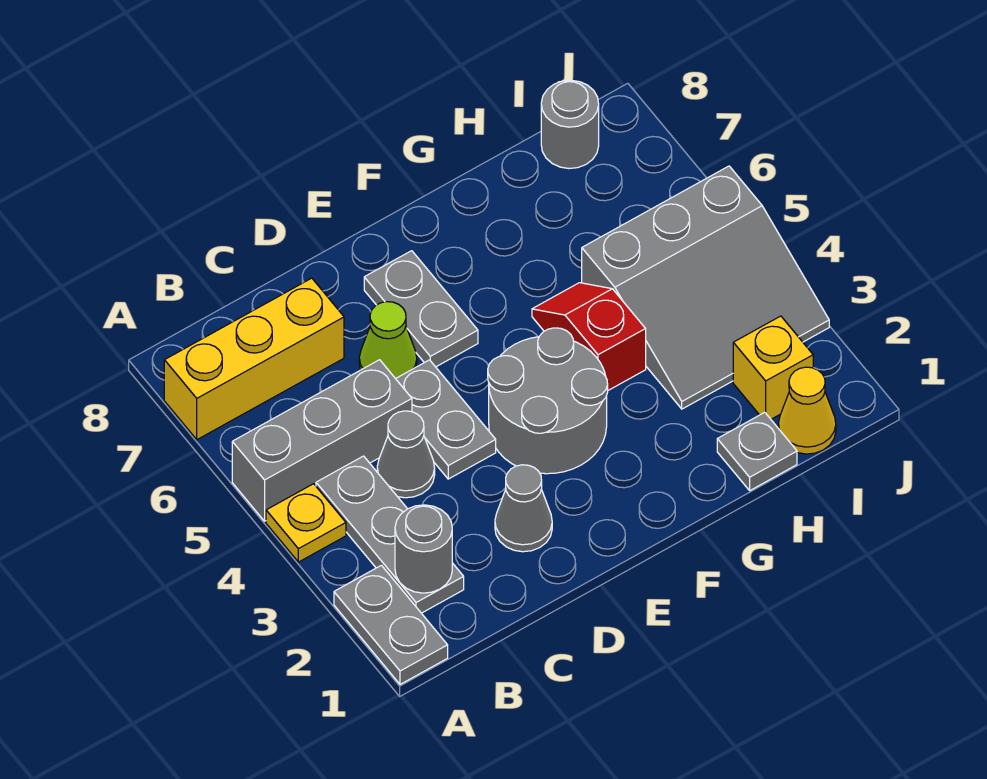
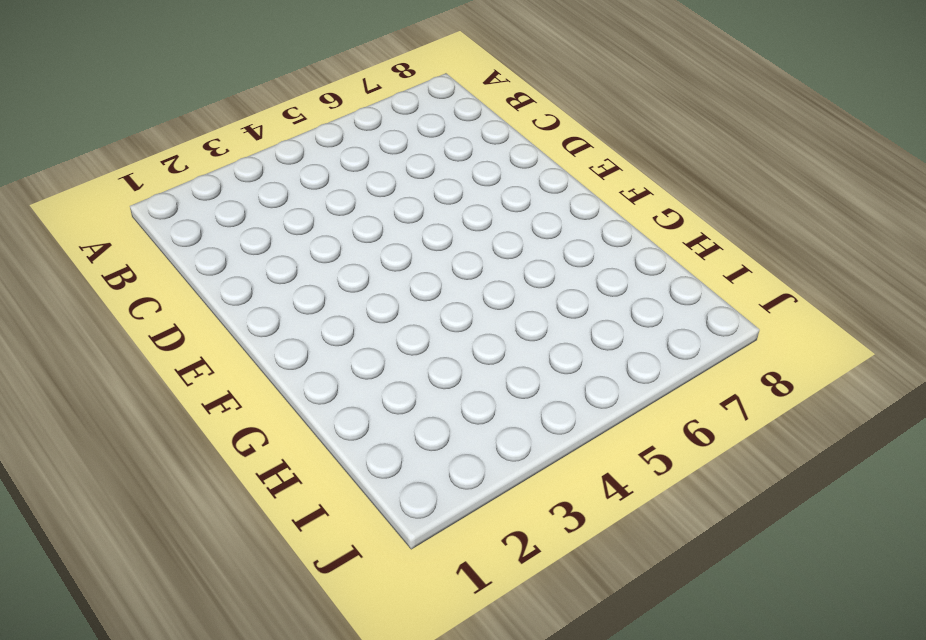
none -> grey 1x2 plate [334,565,448,684]
none -> yellow 1x1 plate [266,484,346,562]
none -> grey 1x3 brick [232,360,412,521]

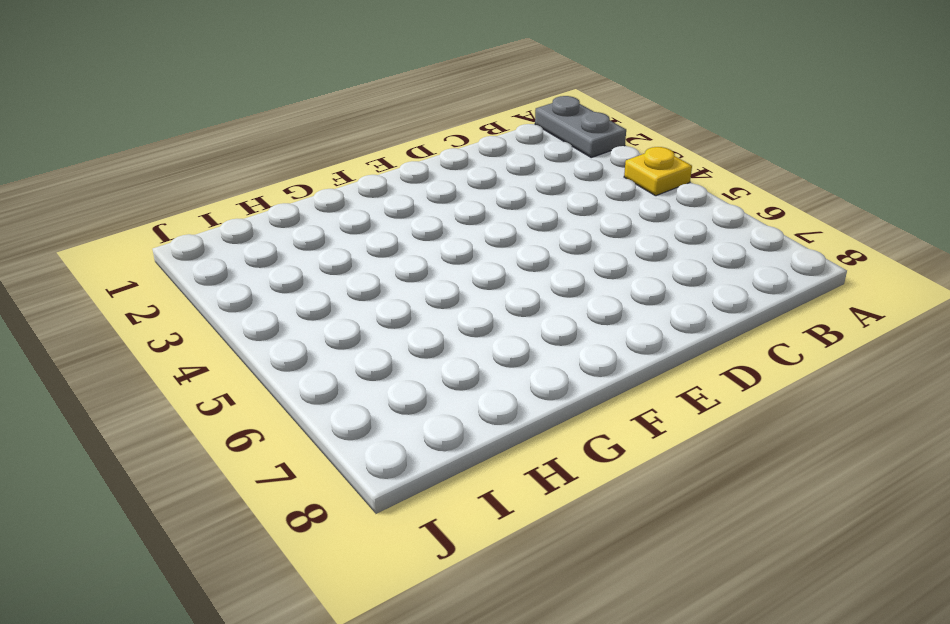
none -> grey 1x3 brick [232,360,412,521]
none -> yellow 1x3 brick [164,278,344,440]
none -> grey 1x3 plate [316,456,464,613]

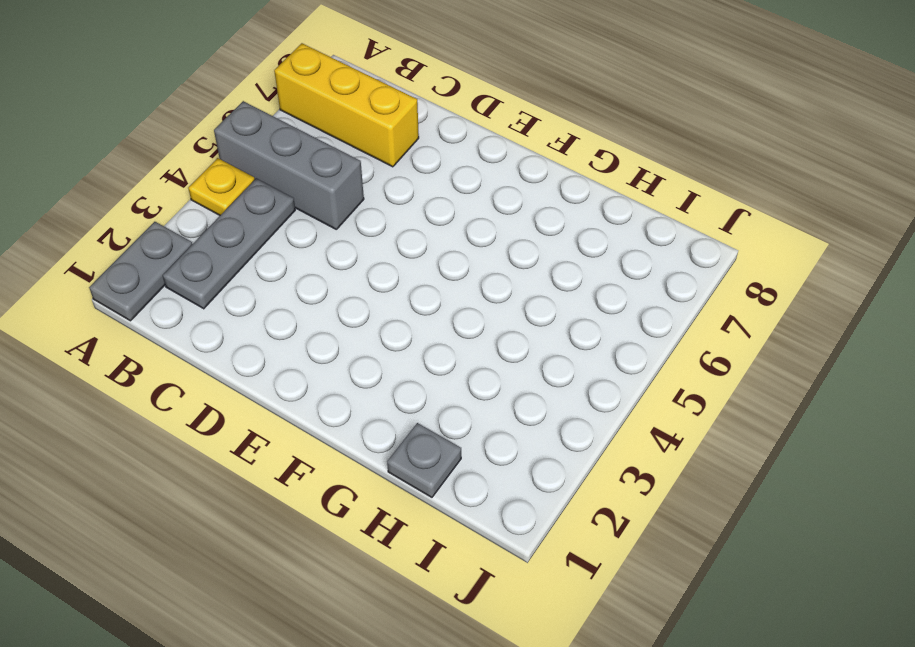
none -> grey 1x1 cone [377,411,435,498]
none -> grey 1x1 cone [495,465,552,552]
none -> grey 1x2 plate [396,360,496,479]

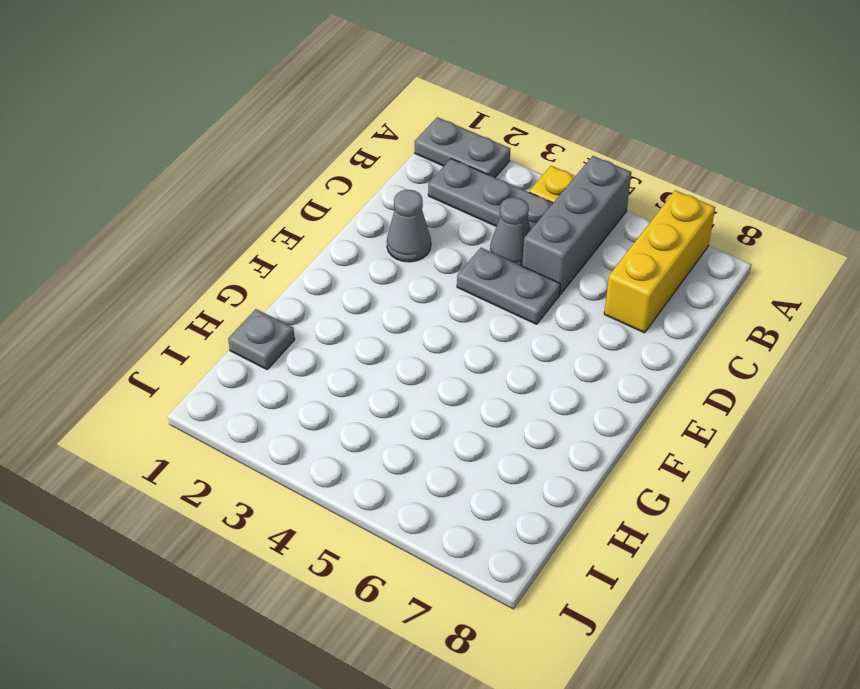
none -> lime 1x1 cone [359,302,417,379]
none -> grey 2x2 round brick [488,328,608,474]
none -> grey 1x2 plate [364,251,478,367]

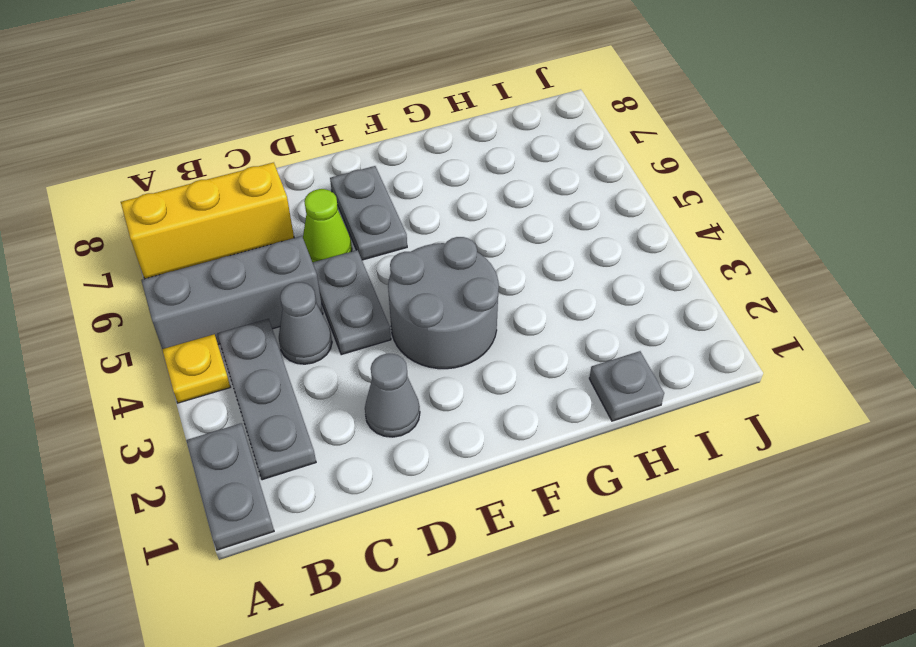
none -> red 1x2 slope [532,283,646,390]
none -> grey 3x3 slope [582,166,829,409]
none -> yellow 1x1 cone [778,367,836,454]

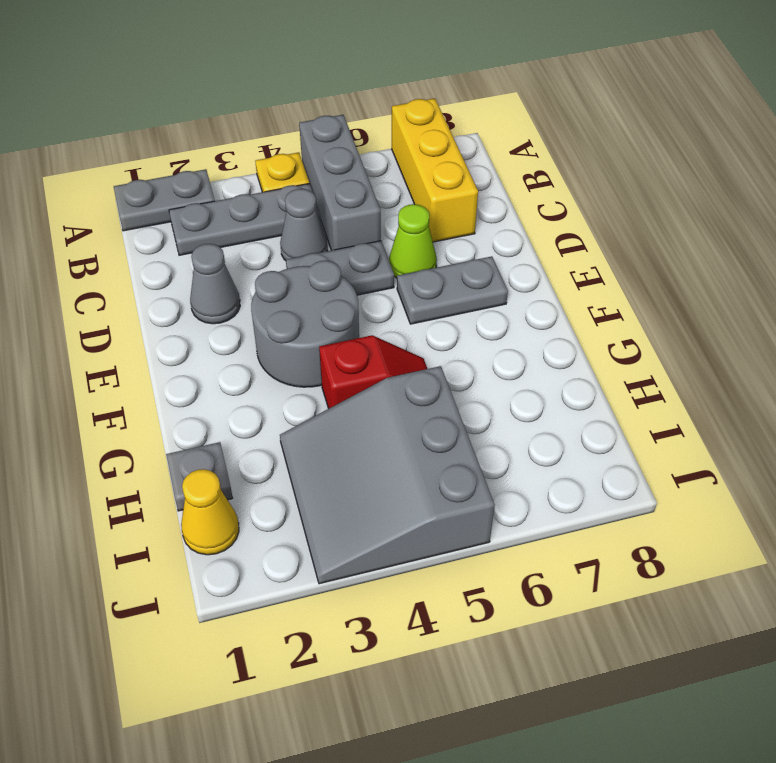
none -> yellow 1x1 brick [733,316,813,419]
none -> grey 1x1 round brick [541,80,599,169]
none -> grey 1x1 round brick [395,505,452,593]

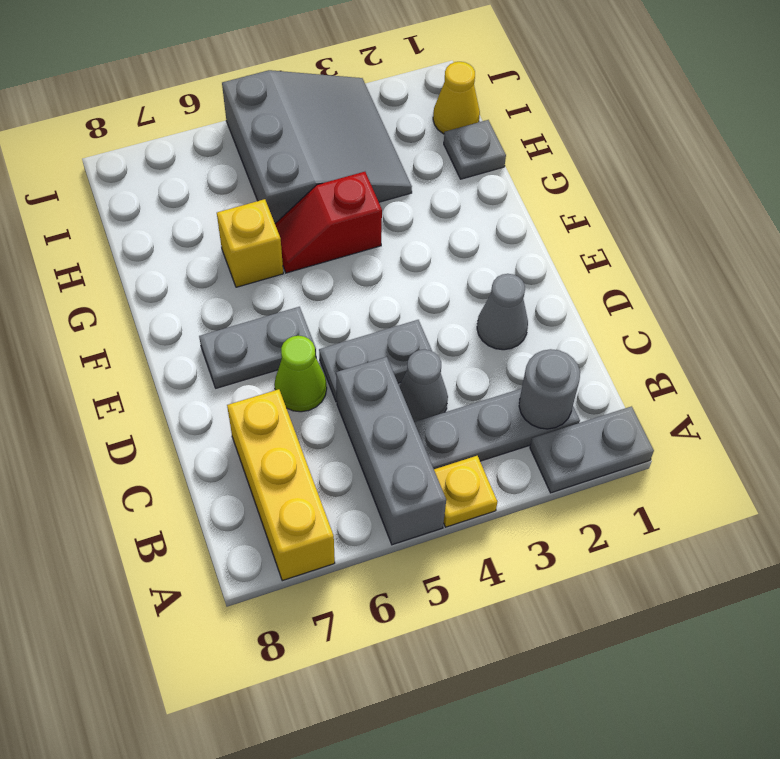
yellow 1x1 brick [217,199,283,287] -> yellow 1x1 brick moved to [733,316,813,419]
none -> grey 2x2 round brick [488,328,608,474]
none -> grey 1x1 round brick [541,80,599,169]

